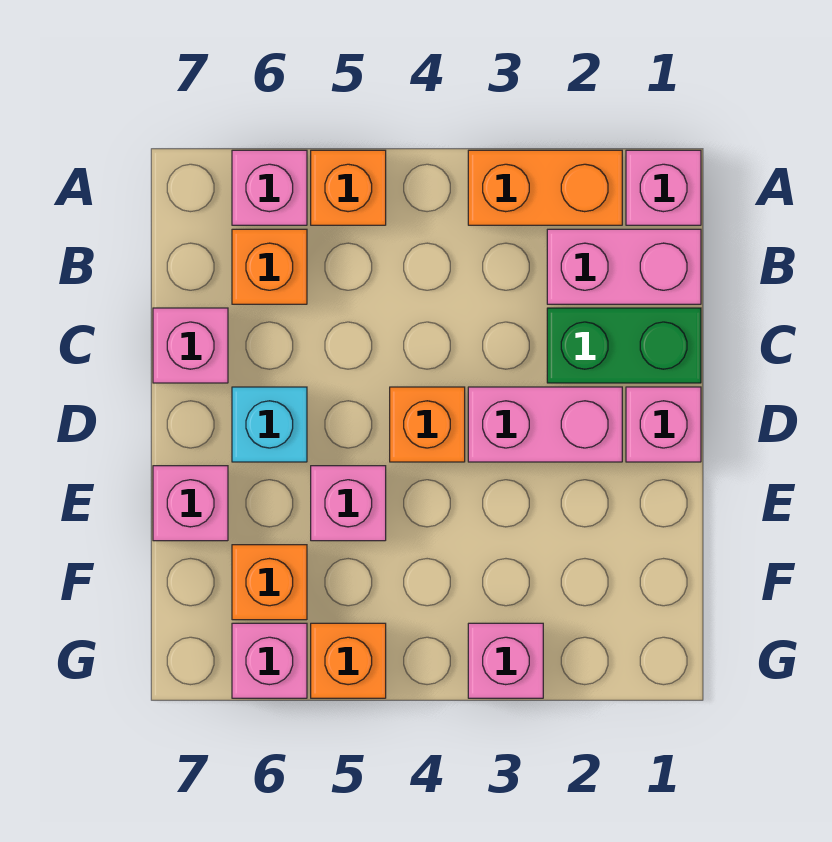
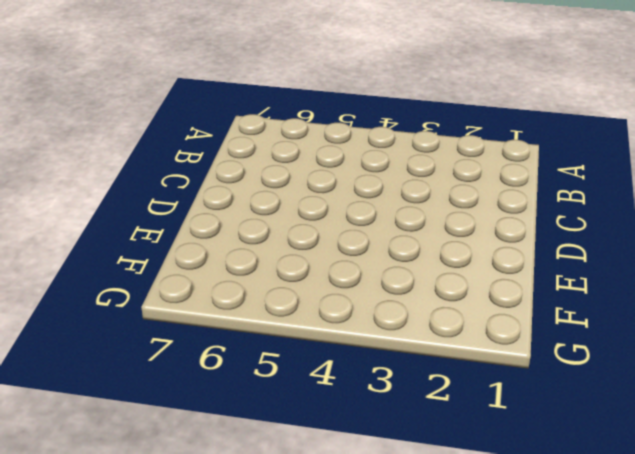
none -> pink 1x1 brick [626,150,701,225]
none -> orange 1x2 brick [468,150,622,225]
none -> orange 1x1 brick [311,150,386,225]

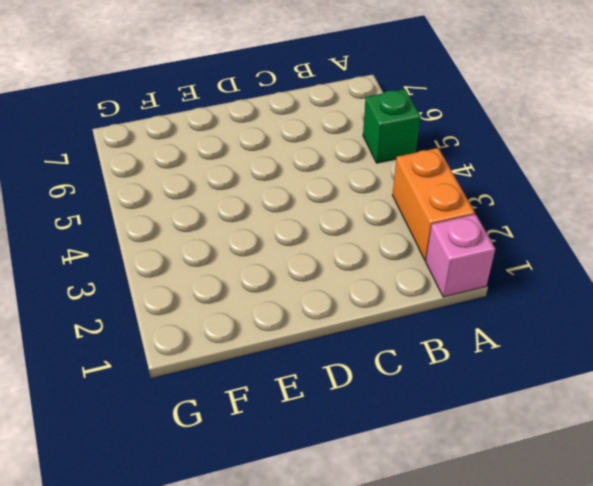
green 1x1 brick [363,89,421,163] -> orange 1x1 brick [311,150,386,225]
none -> pink 1x1 brick [232,150,307,225]
none -> pink 1x2 brick [547,229,701,304]
none -> orange 1x1 brick [232,229,307,304]

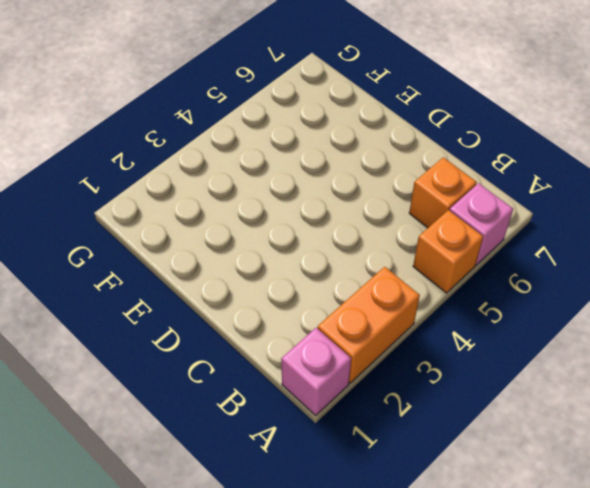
none -> pink 1x2 brick [547,229,701,304]
none -> green 1x2 brick [547,308,701,383]
none -> pink 1x1 brick [153,308,228,383]

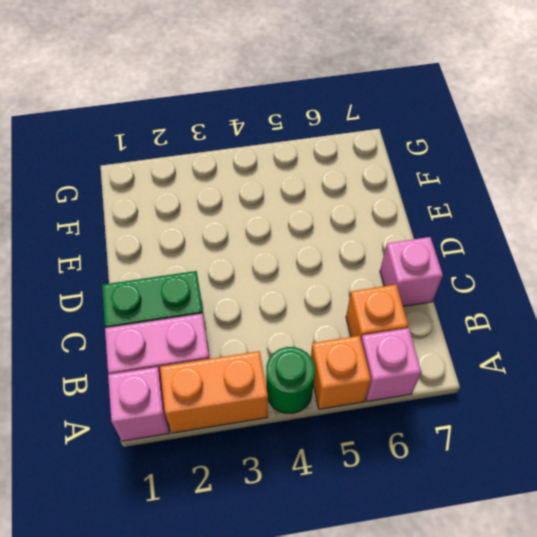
green 1x1 round brick [266,347,315,413] -> none
none -> pink 1x1 brick [626,387,701,462]
none -> pink 1x2 brick [468,387,622,462]
none -> orange 1x1 brick [390,387,465,462]

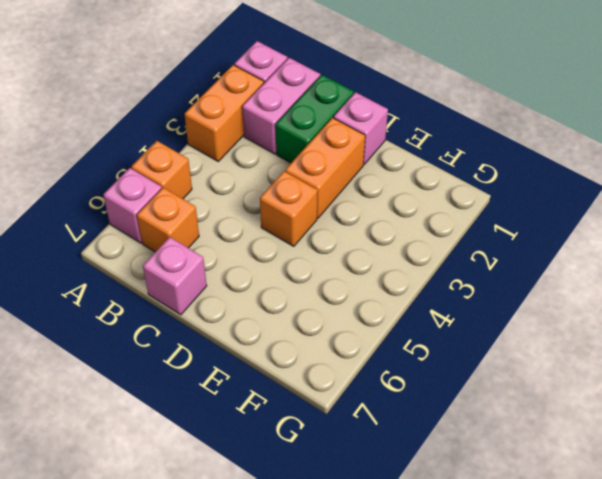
orange 1x2 brick [285,118,365,218] -> pink 1x2 brick [468,387,622,462]
none -> cyan 1x1 brick [232,387,307,462]
none -> pink 1x1 brick [311,466,386,541]
none -> pink 1x1 brick [153,466,228,541]

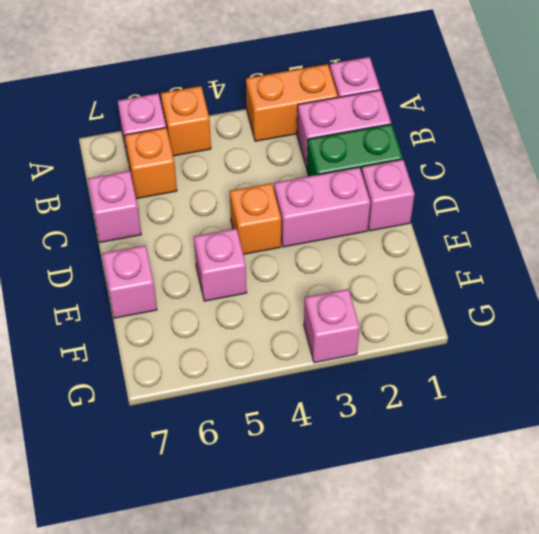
none -> cyan 1x1 brick [232,387,307,462]
none -> orange 1x1 brick [232,545,307,620]
none -> orange 1x1 brick [311,623,386,698]

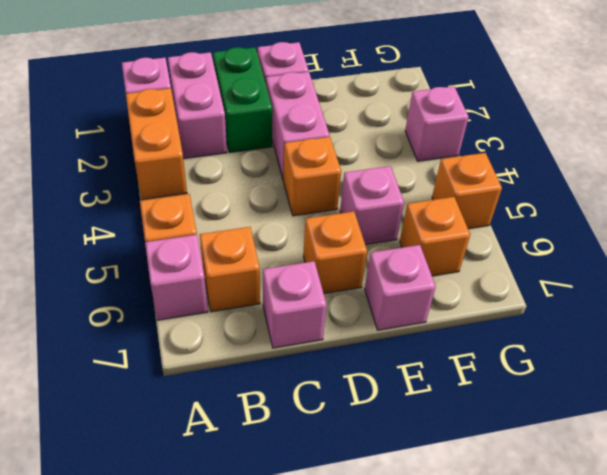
orange 1x1 brick [303,212,367,293] -> cyan 1x1 brick [232,387,307,462]
none -> pink 1x1 brick [232,623,307,698]

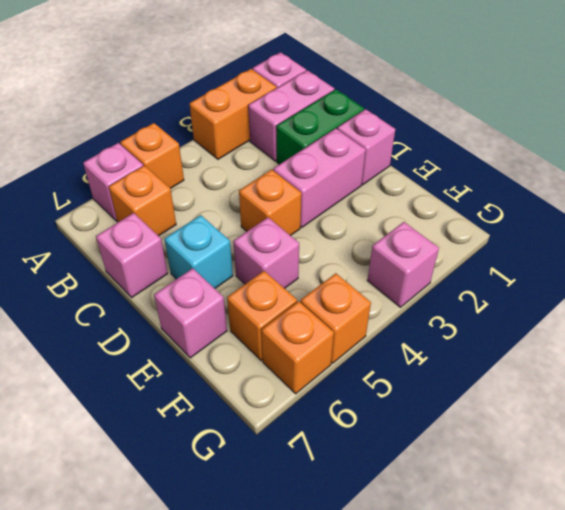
orange 1x1 brick [262,301,334,394] -> pink 1x1 brick [232,623,307,698]

